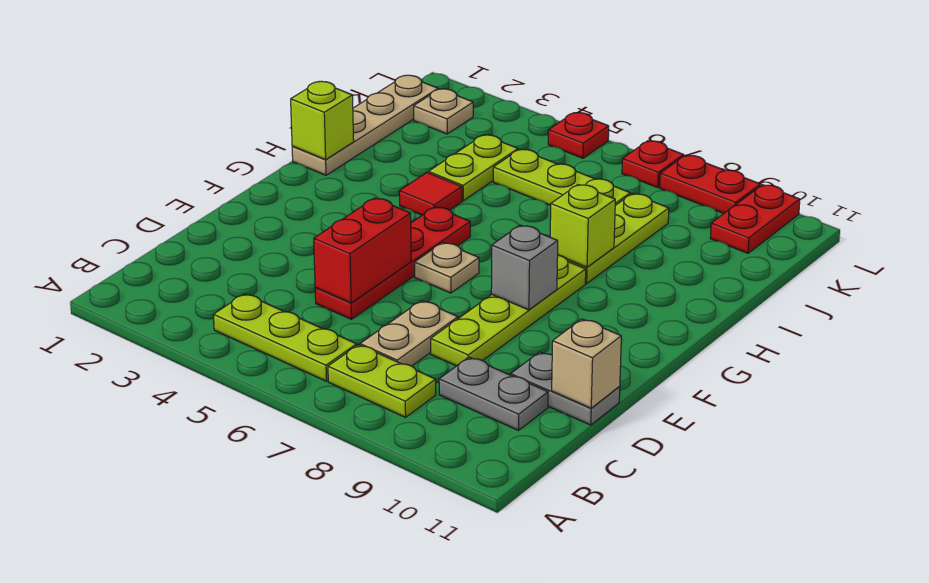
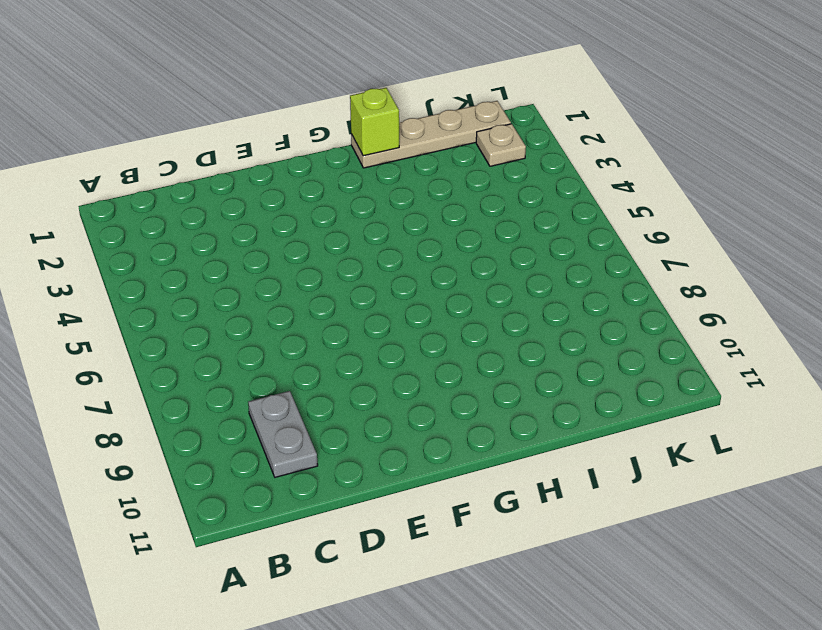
none -> lime 1x3 plate [213,294,357,381]
none -> lime 1x2 plate [328,345,436,417]
none -> tan 1x2 plate [360,301,458,366]

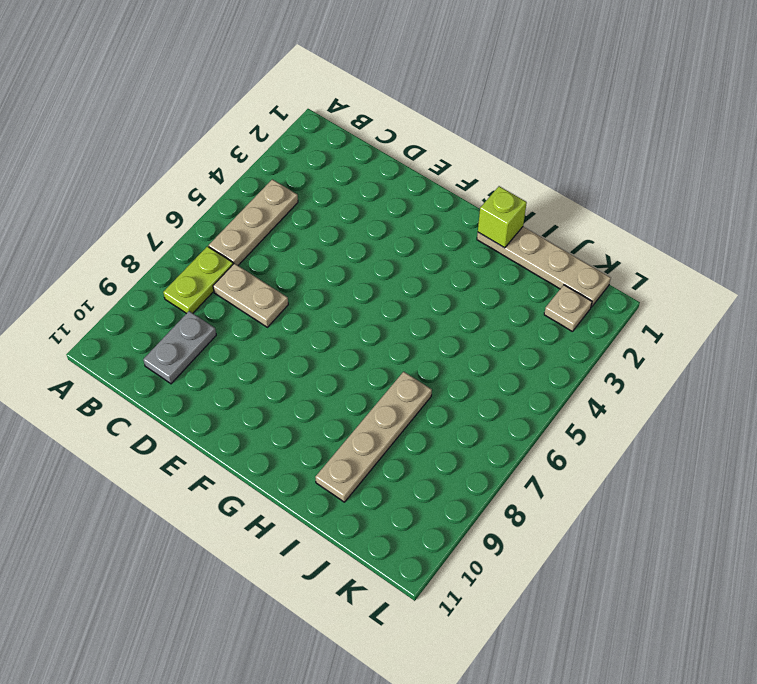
tan 1x3 plate [209,179,298,265] -> lime 1x3 plate [213,294,357,381]
tan 1x4 plate [315,372,432,502] -> lime 1x3 plate [567,194,669,283]
none -> red 1x4 plate [315,207,470,319]
none -> lime 1x4 plate [431,255,586,366]
none -> grey 1x2 plate [511,352,620,425]

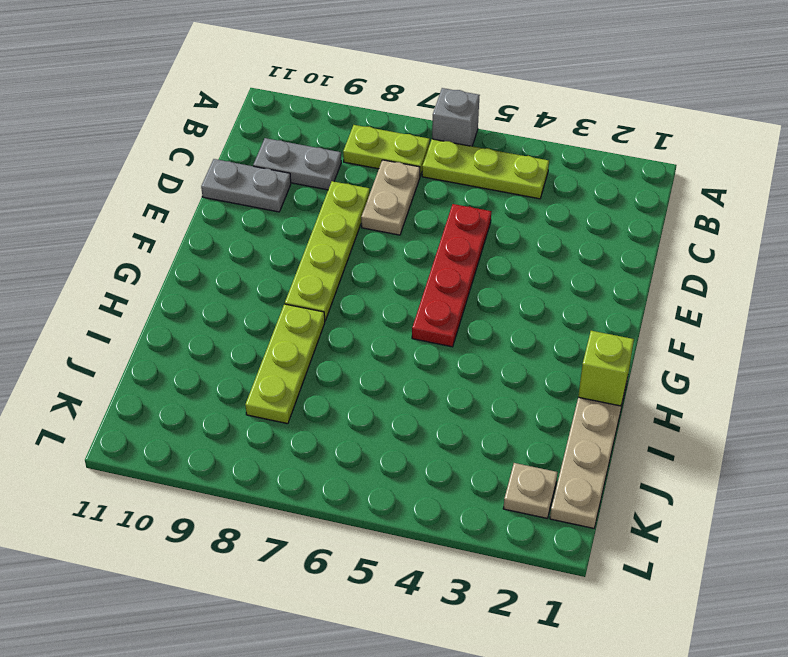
grey 1x1 brick [432,88,480,146] -> grey 1x1 brick moved to [491,225,558,310]
none -> tan 1x1 plate [415,243,479,293]
none -> red 1x1 tile [399,172,462,215]
none -> lime 1x2 plate [428,135,518,201]

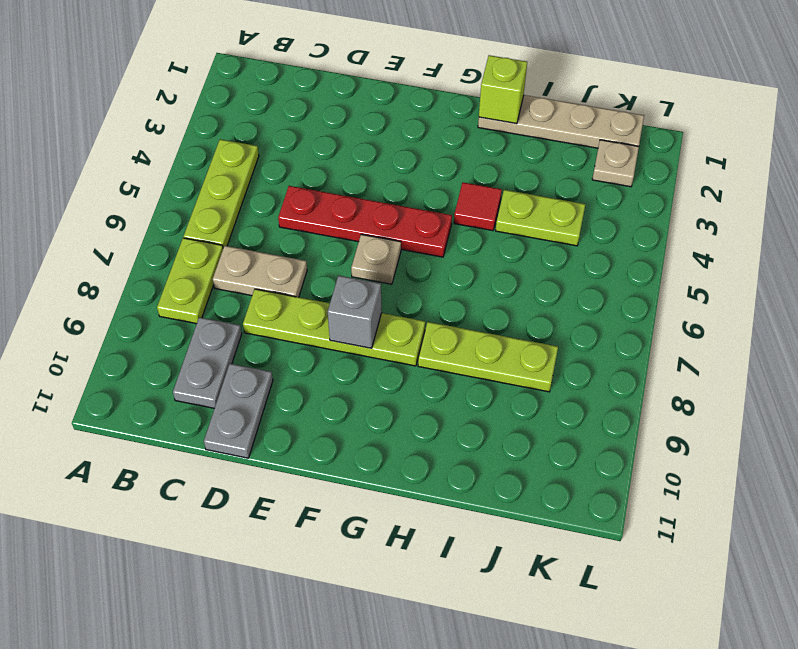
none -> lime 1x3 plate [493,149,630,205]
none -> red 1x2 plate [710,185,800,253]
none -> red 1x1 plate [548,113,609,158]

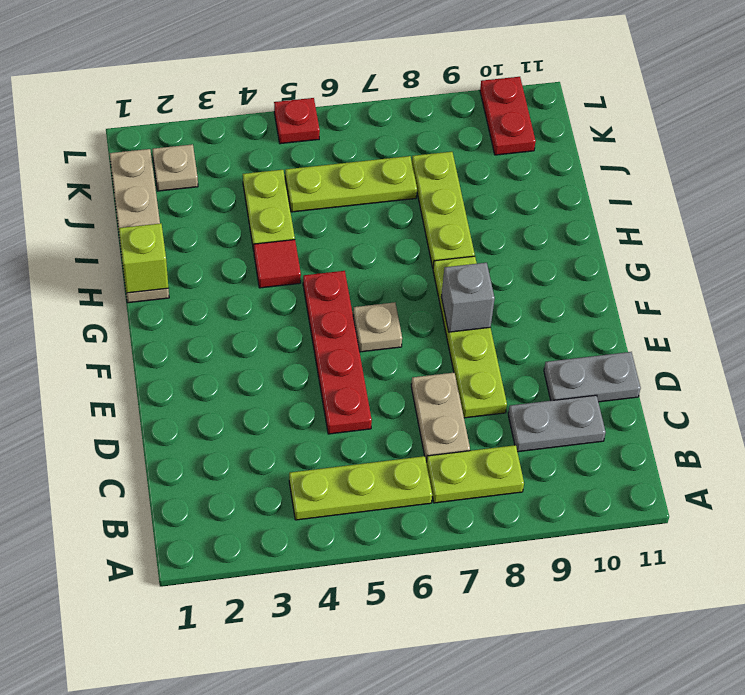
none -> red 1x1 plate [622,141,684,188]
none -> red 1x2 plate [660,155,761,213]
none -> red 1x2 brick [314,198,411,303]

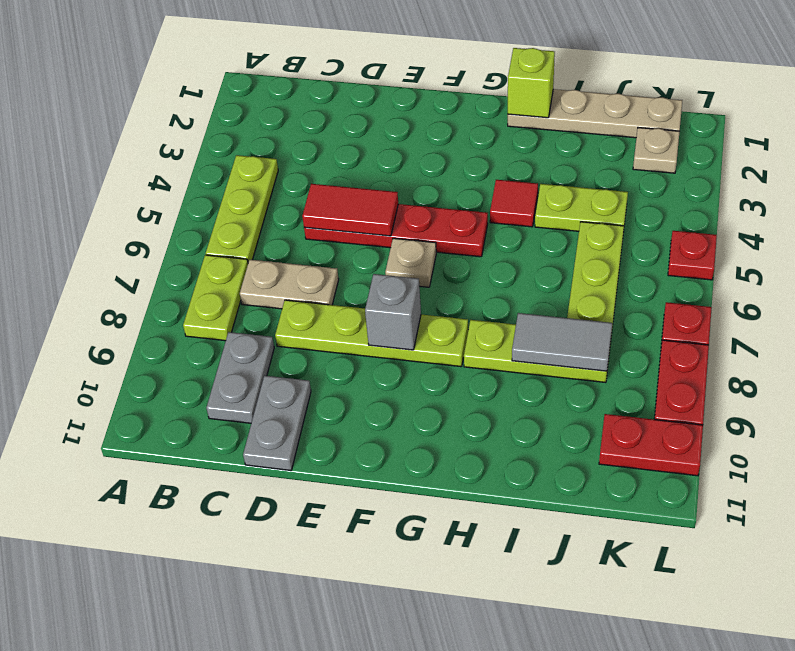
red 1x2 tile [302,184,398,236] -> red 1x2 brick [314,198,411,303]
grey 1x2 tile [512,313,613,371] -> none
none -> tan 1x1 brick [552,319,621,408]
none -> lime 1x1 brick [550,184,615,267]

